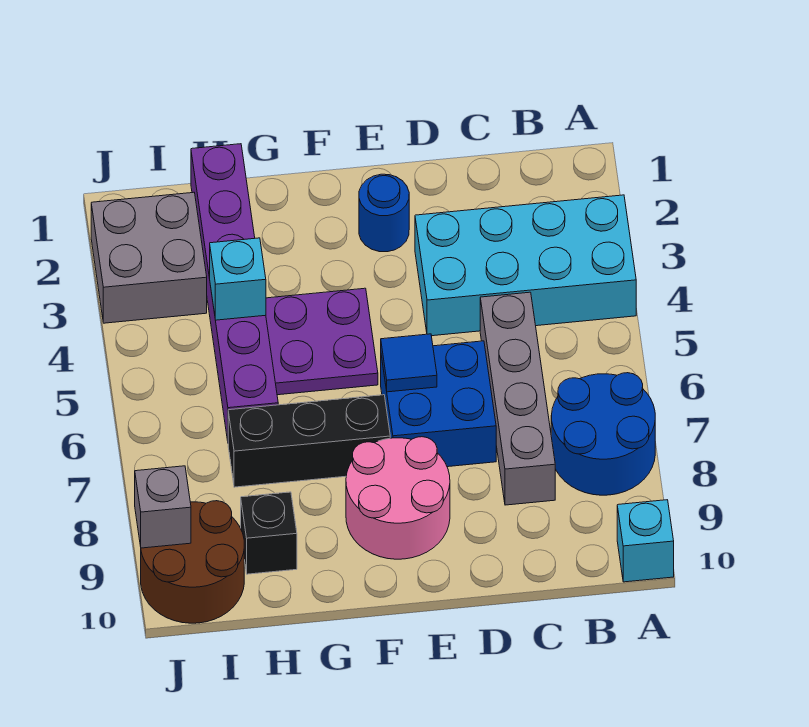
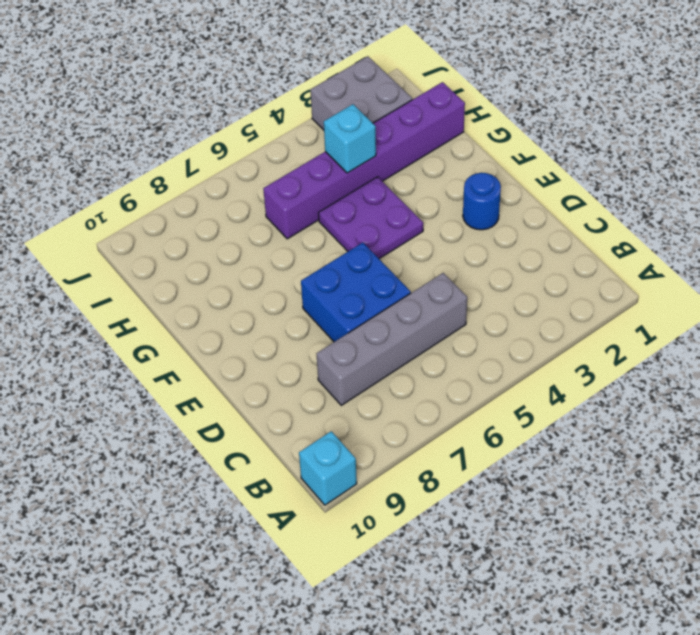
none -> cyan 2x4 brick [415,195,636,336]
none -> blue 2x2 round brick [551,373,655,495]
none -> pink 2x2 round brick [346,437,450,559]

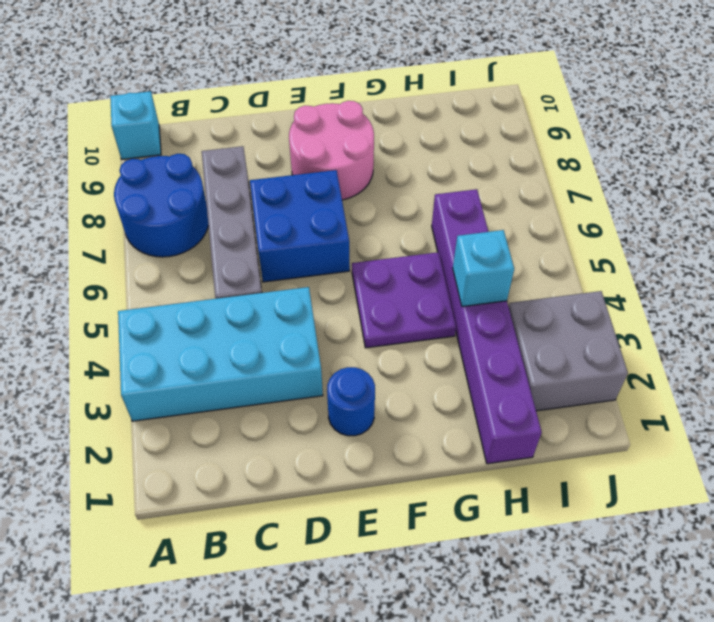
none -> black 1x3 brick [228,395,390,487]
none -> black 1x1 brick [241,492,297,574]
none -> brown 2x2 round brick [141,501,244,623]

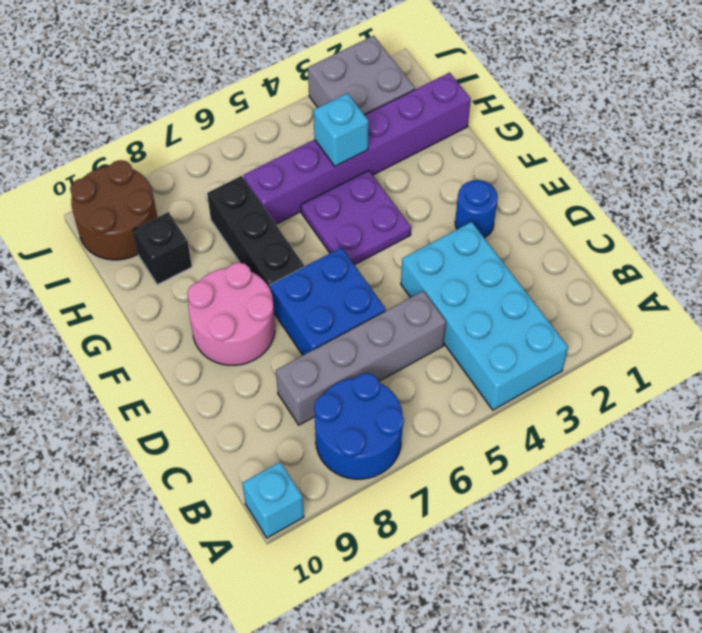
none -> blue 1x1 tile [381,334,437,392]
none -> grey 1x1 brick [135,466,191,548]

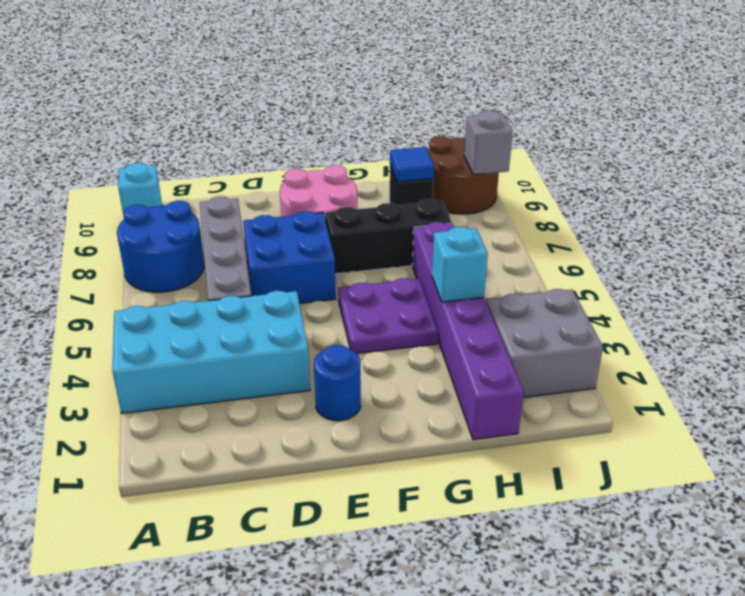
blue 1x1 tile [390,147,434,182] -> blue 1x1 tile moved to [381,334,437,392]

